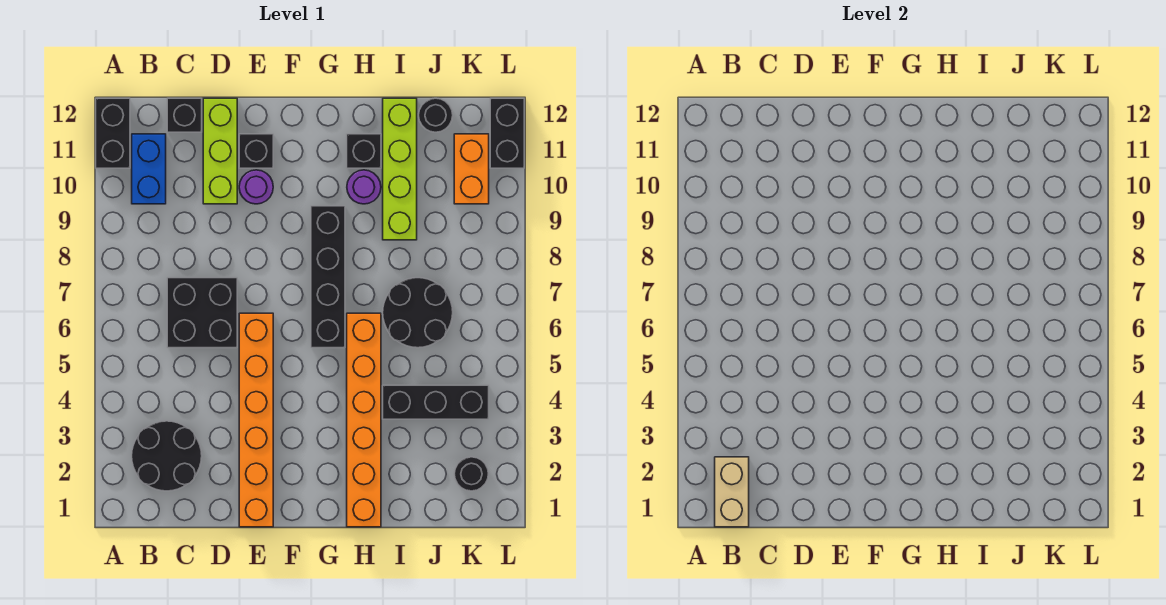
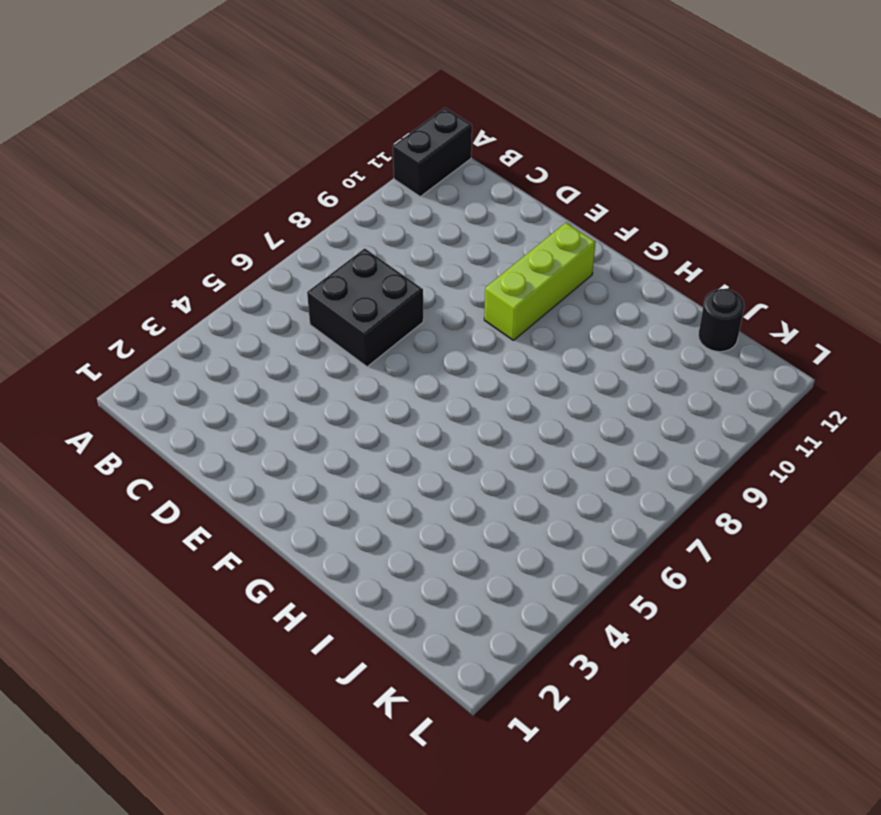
lime 1x3 brick [484,223,596,340] -> lime 1x3 brick moved to [203,98,237,204]
none -> black 2x2 round brick [132,421,202,491]
none -> blue 1x2 brick [132,134,166,204]
none -> black 1x1 brick [167,98,202,132]

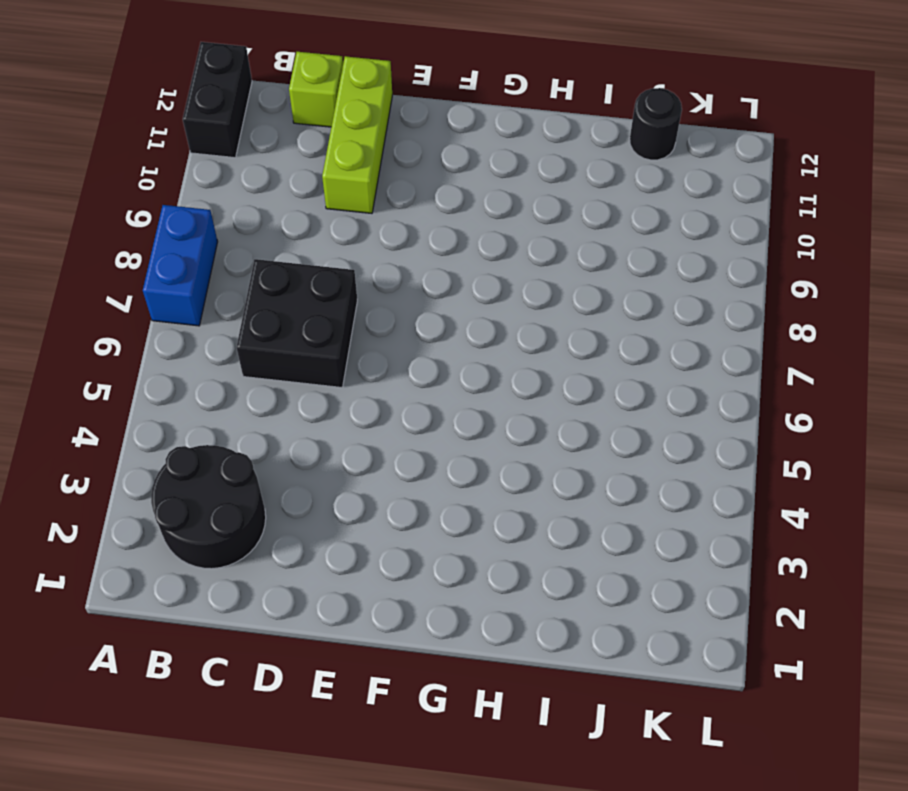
blue 1x2 brick [143,205,218,326] -> blue 1x2 brick moved to [132,134,166,204]
lime 1x1 brick [289,52,343,127] -> black 1x1 brick [167,98,202,132]
none -> orange 1x6 brick [239,313,273,527]
none -> purple 1x1 round brick [239,170,273,204]
none -> black 1x1 brick [239,134,273,168]

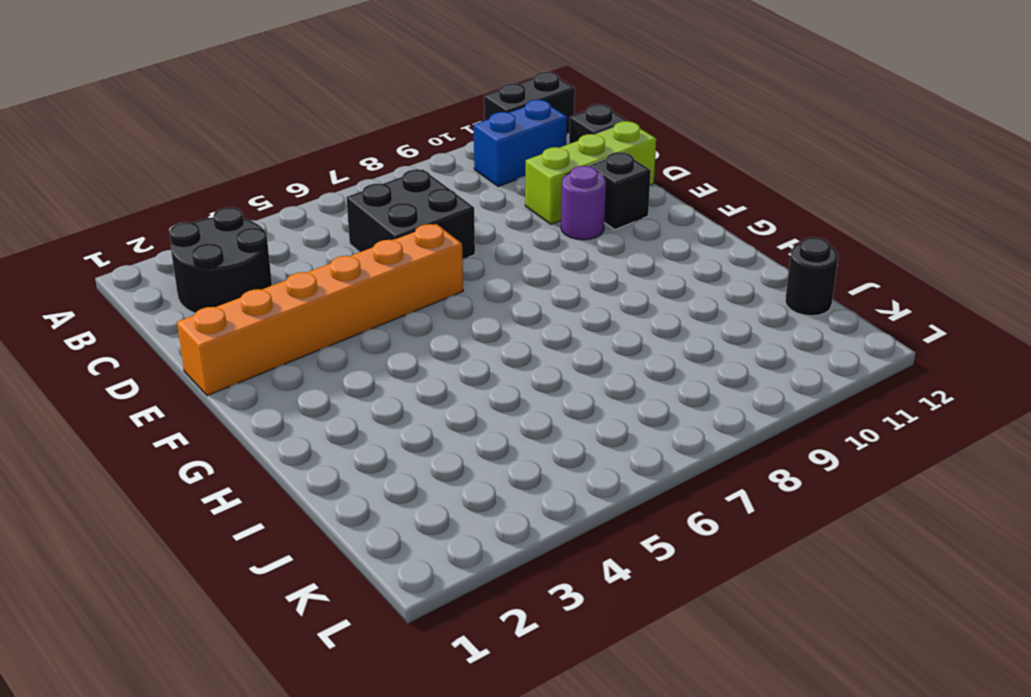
none -> black 1x4 brick [311,206,345,348]
none -> orange 1x6 brick [347,313,381,527]
none -> purple 1x1 round brick [347,170,381,204]

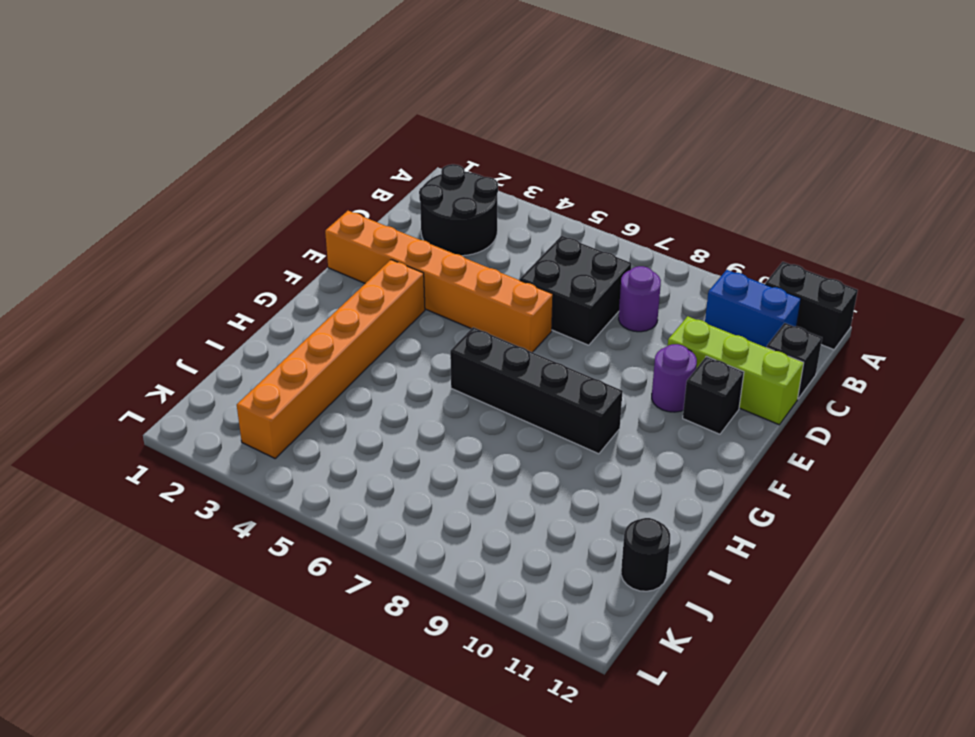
purple 1x1 round brick [618,266,661,332] -> purple 1x1 round brick moved to [347,170,381,204]
orange 1x6 brick [237,260,425,458] -> orange 1x6 brick turned to [347,313,381,527]
none -> black 1x1 brick [347,134,381,168]
none -> black 1x3 brick [383,385,489,419]
none -> black 2x2 round brick [383,278,453,348]

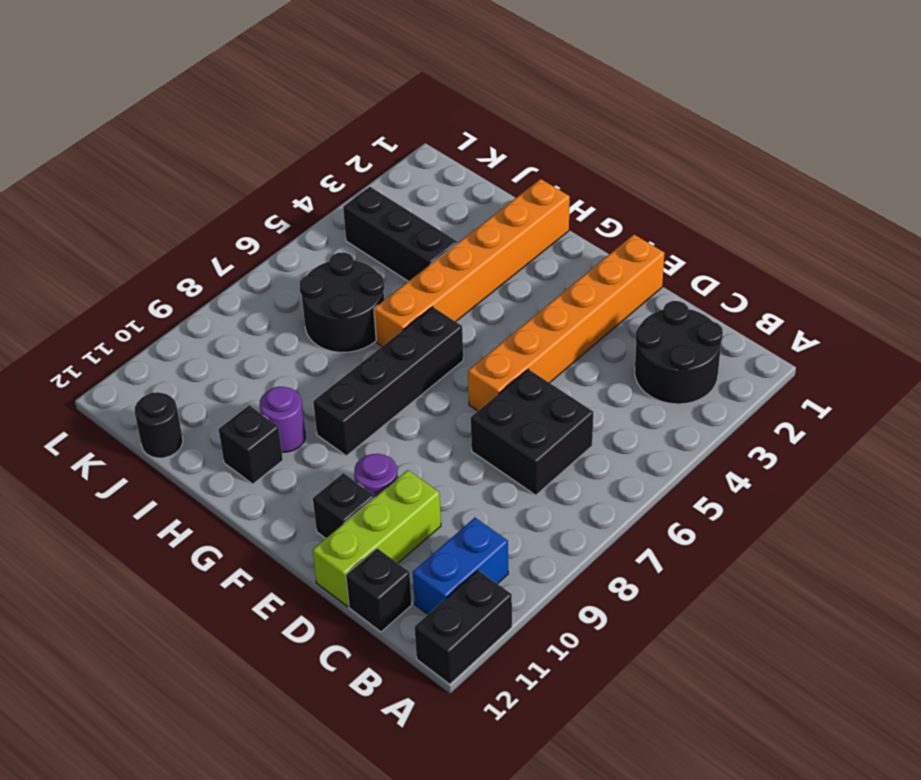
none -> lime 1x4 brick [383,98,417,240]
none -> black 1x1 round brick [454,457,488,491]
none -> orange 1x2 brick [454,134,489,204]

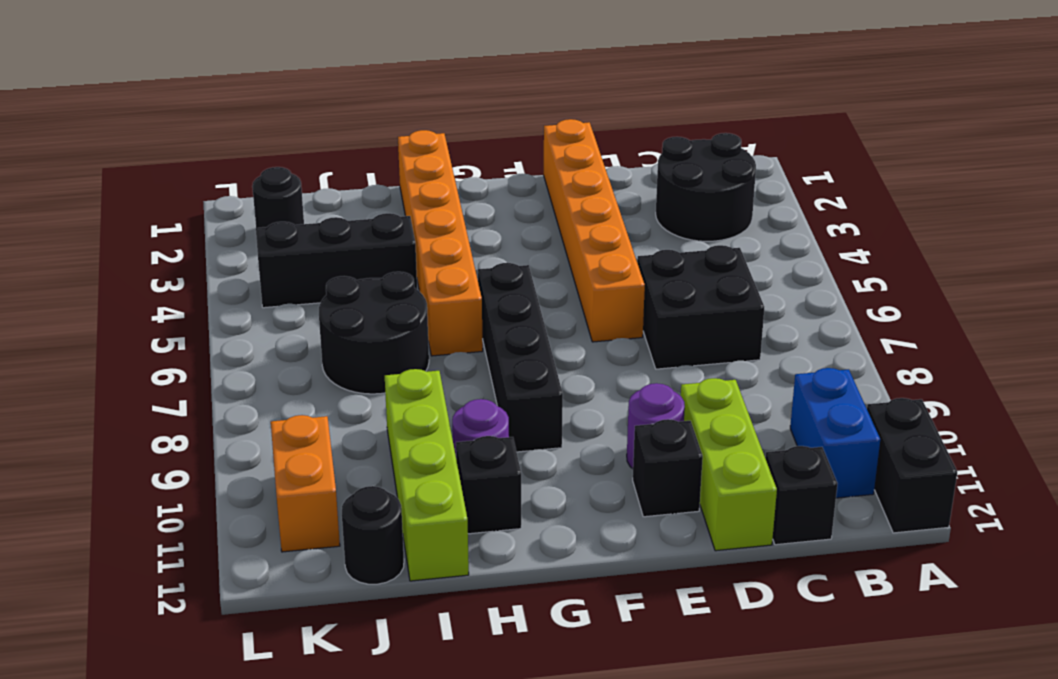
none -> black 1x2 brick [490,98,524,168]
none -> tan 1x2 brick [715,457,749,527]

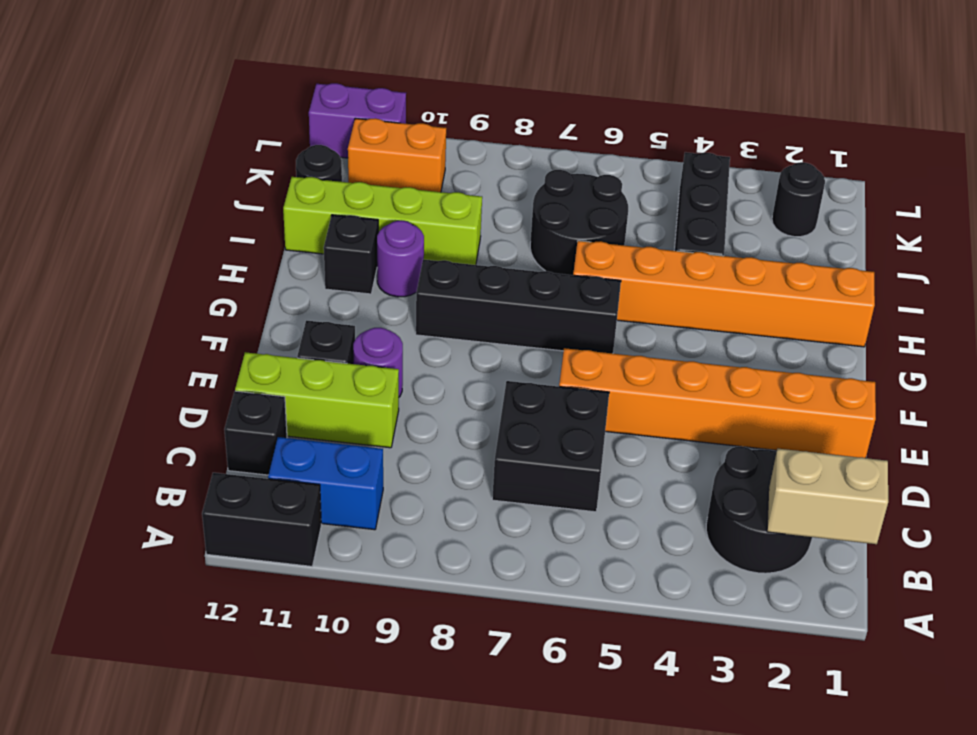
purple 1x2 brick [309,83,406,158] -> black 1x2 brick [490,98,524,168]

